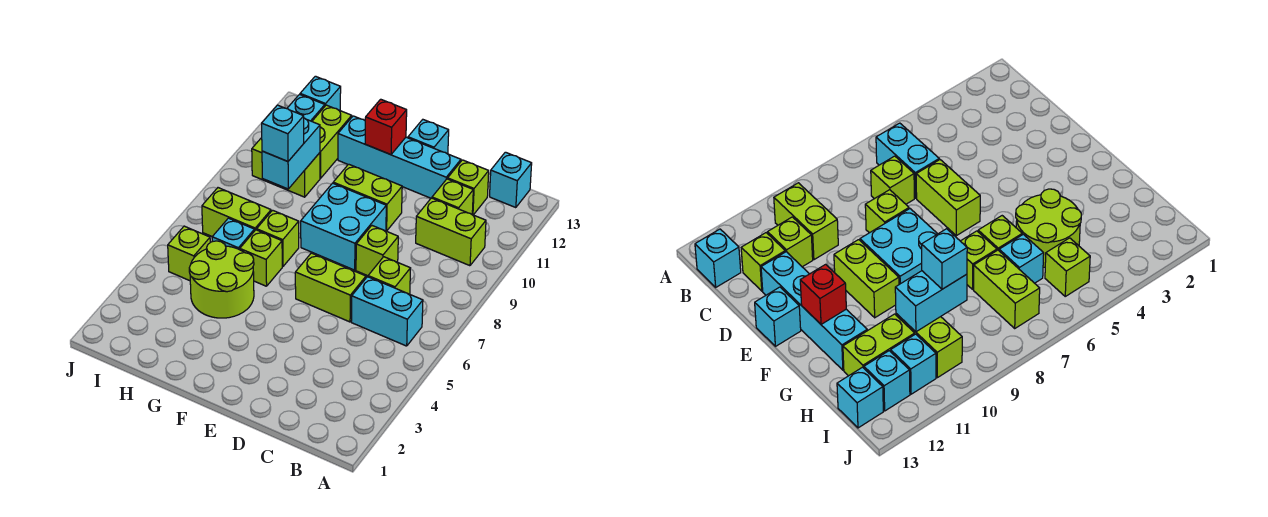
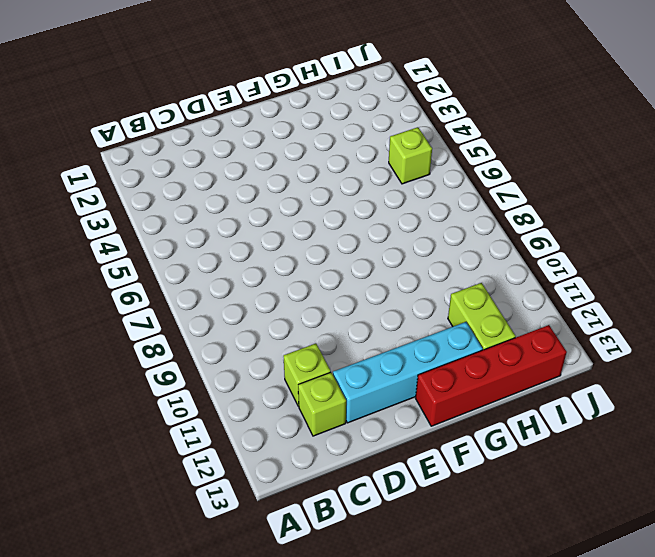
red 1x4 brick [416,325,567,426] -> cyan 1x1 brick [300,76,341,110]
none -> cyan 1x2 brick [351,277,423,346]
none -> lime 1x2 brick [416,198,486,266]
none -> cyan 1x1 brick [490,152,532,208]

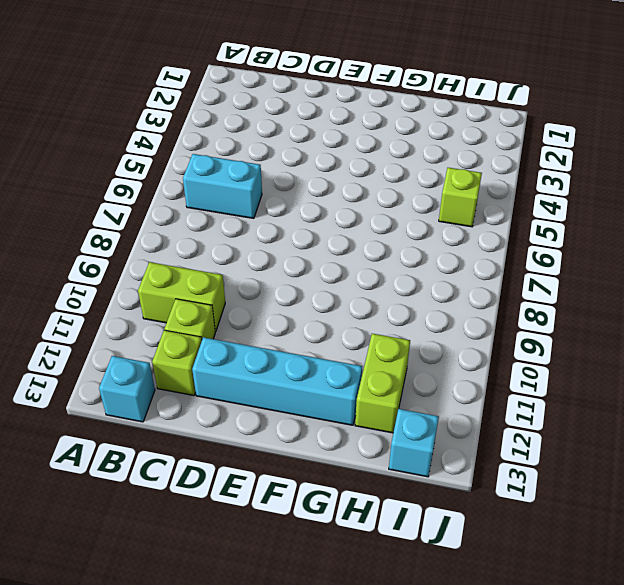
none -> lime 1x1 brick [368,257,410,294]
none -> lime 1x2 brick [295,253,366,322]
none -> lime 1x1 brick [356,226,398,276]

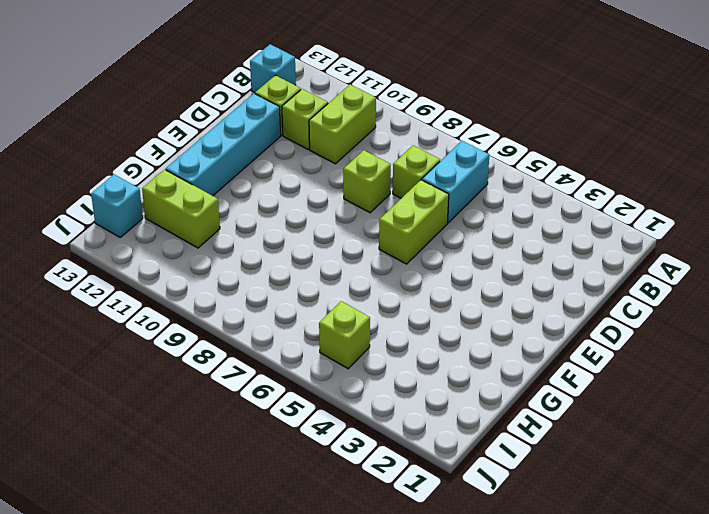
none -> cyan 2x2 brick [301,183,386,270]
none -> lime 1x2 brick [333,164,402,231]
none -> cyan 1x1 brick [408,120,449,154]

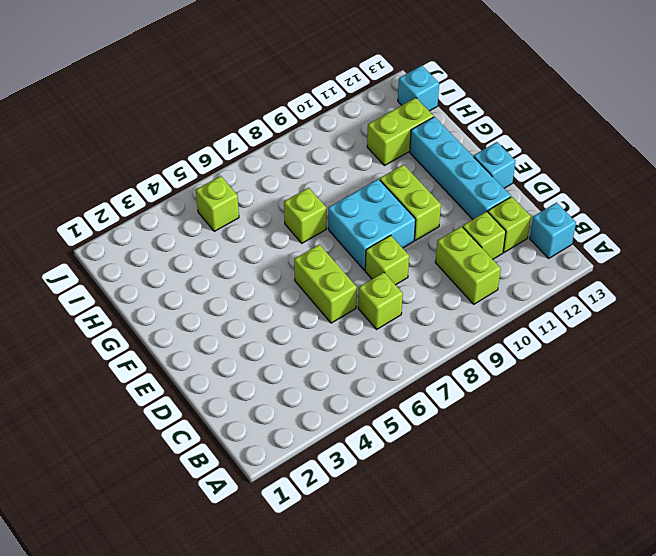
none -> cyan 1x2 brick [351,277,423,346]
none -> lime 2x2 round brick [189,241,254,318]
none -> lime 1x1 brick [240,230,282,286]

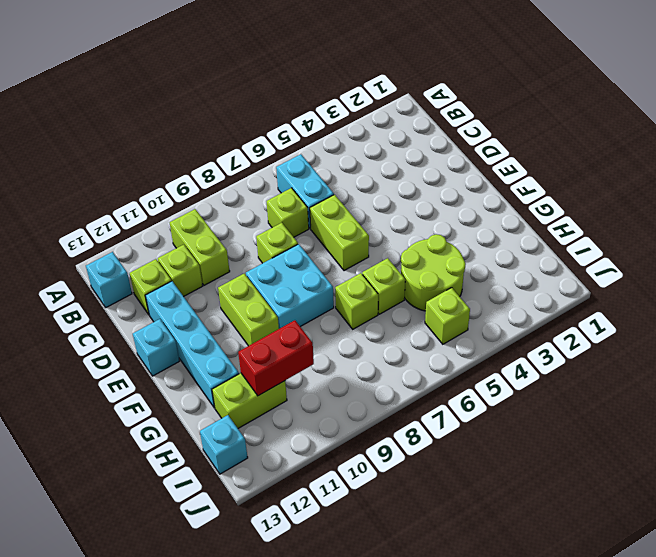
red 1x2 brick [238,320,314,396] -> cyan 1x2 brick [262,118,320,189]
none -> cyan 1x1 brick [212,218,254,250]
none -> lime 1x2 brick [202,188,271,236]
none -> lime 1x2 brick [252,138,320,197]

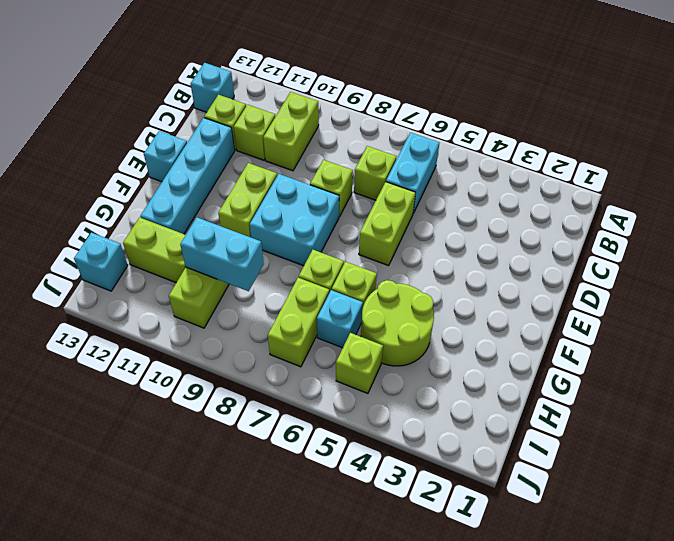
none -> cyan 1x1 brick [891,334,936,394]
none -> cyan 1x1 brick [287,94,325,121]
none -> red 1x1 brick [365,99,407,155]

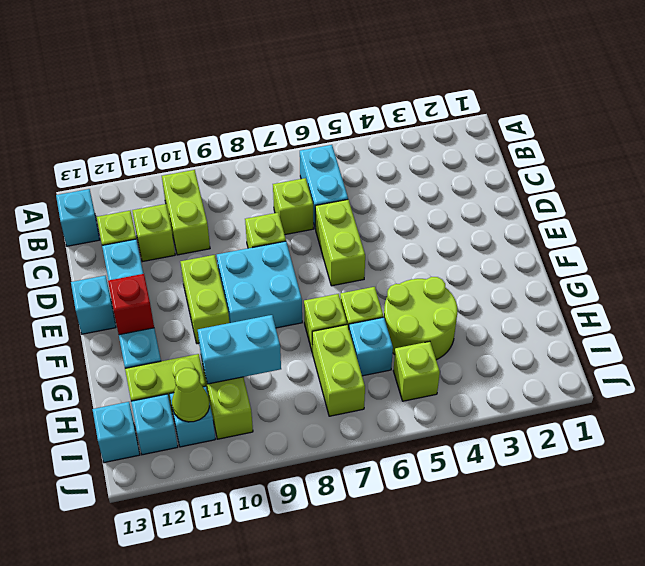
lime 1x1 cone [172,368,209,422] -> none
none -> cyan 1x1 brick [262,105,304,161]

